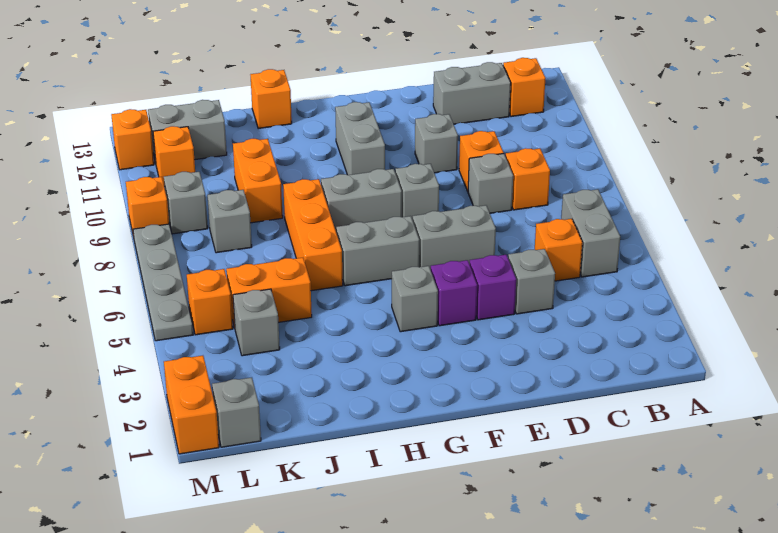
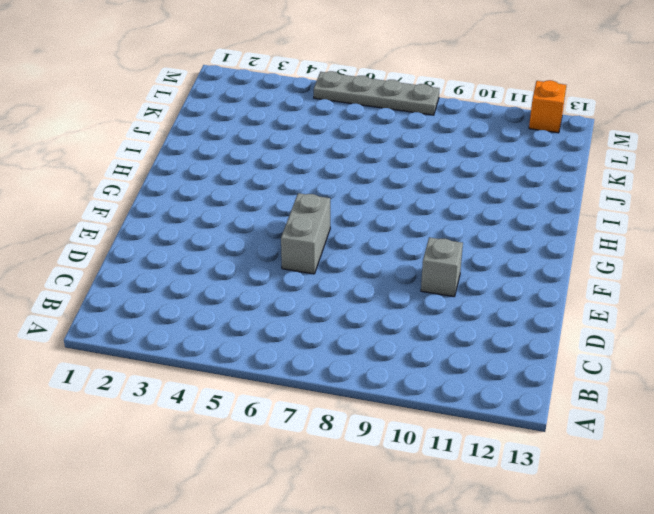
none -> grey 1x2 brick [561,189,620,277]
none -> orange 1x1 brick [503,58,545,117]
none -> orange 1x1 brick [535,219,582,281]
none -> orange 1x1 brick [506,148,550,210]

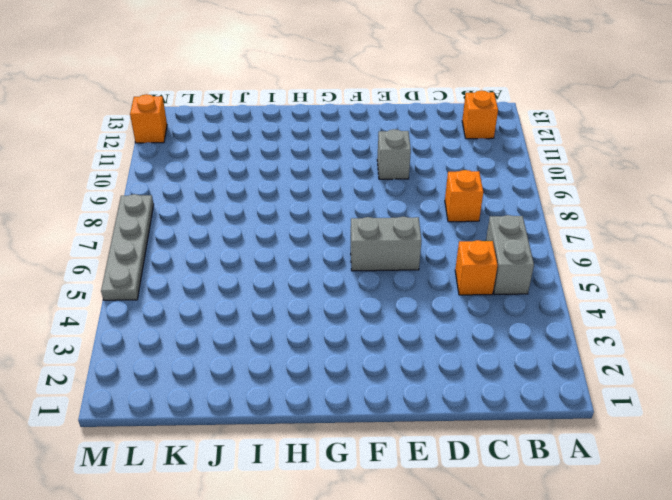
none -> grey 1x2 brick [433,62,511,124]
none -> grey 1x1 brick [508,249,555,314]
none -> grey 1x1 brick [468,153,513,213]
none -> orange 1x1 brick [459,131,504,191]

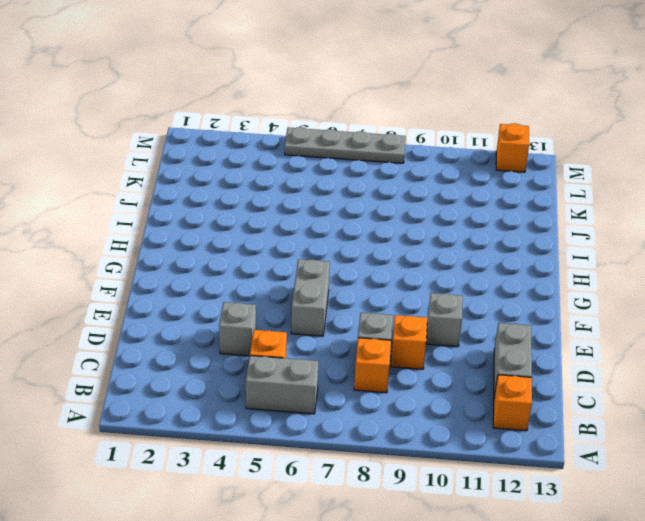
none -> purple 1x1 brick [470,255,516,320]
none -> purple 1x1 brick [431,260,477,326]
none -> grey 1x1 brick [395,164,439,220]
none -> grey 1x1 brick [392,266,438,332]

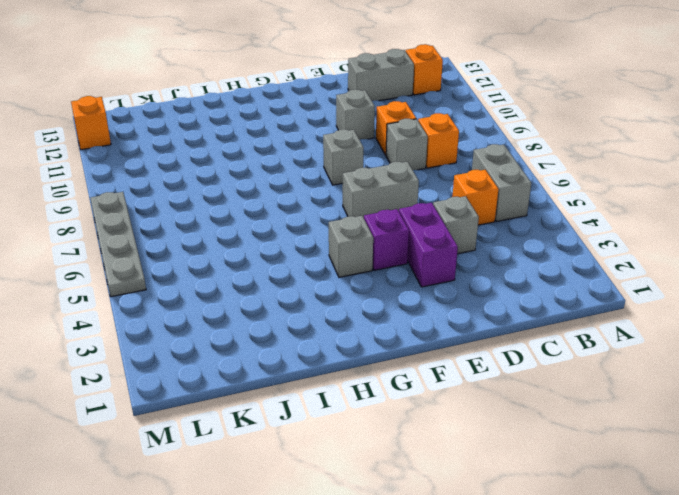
purple 1x2 brick [399,203,458,287] -> purple 1x1 brick [470,255,516,320]
none -> grey 1x2 brick [336,216,419,286]
none -> grey 1x2 brick [321,169,402,230]
none -> grey 1x2 brick [335,102,385,175]
none -> orange 1x3 brick [283,179,343,291]

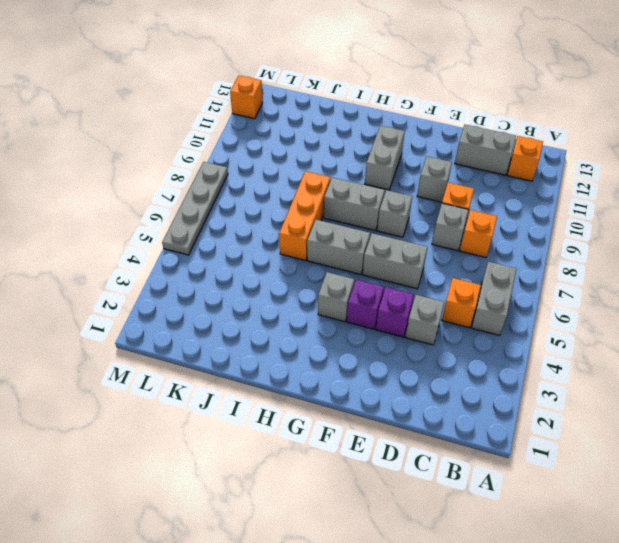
none -> orange 1x1 brick [251,69,292,129]
none -> orange 1x2 brick [226,258,312,327]
none -> orange 1x2 brick [233,139,283,223]
none -> grey 1x1 brick [233,289,280,356]

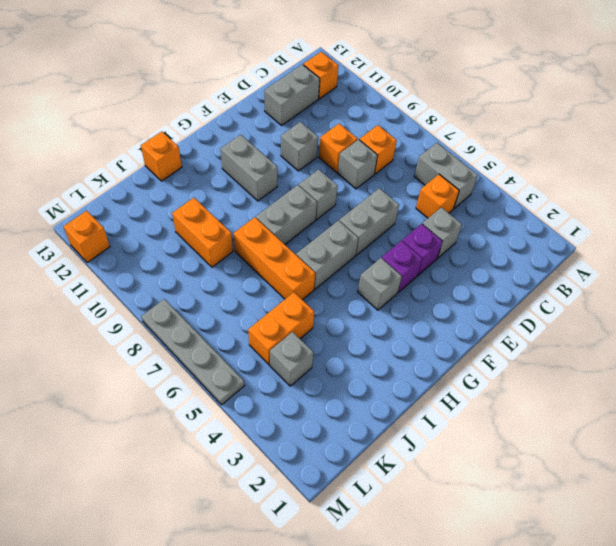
none -> grey 1x1 brick [208,190,252,253]
none -> grey 1x2 brick [148,100,227,163]
none -> grey 1x1 brick [212,378,261,447]
none -> orange 1x1 brick [187,269,233,335]

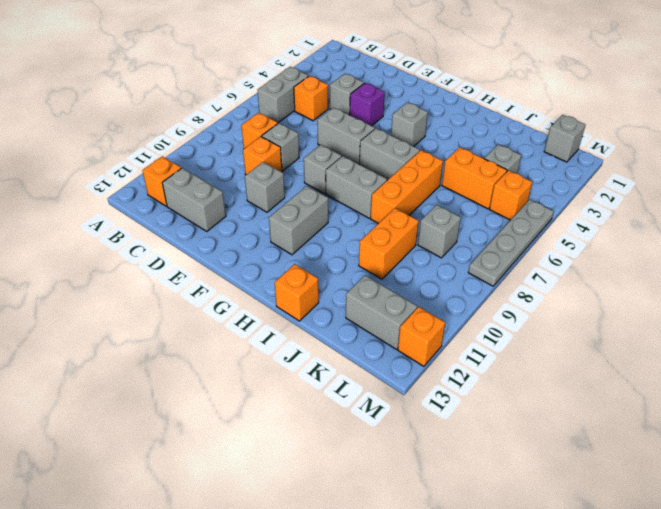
none -> purple 1x1 brick [431,260,477,326]
none -> grey 1x1 brick [164,172,208,234]
none -> orange 1x1 brick [153,126,195,187]
none -> orange 1x2 brick [164,356,219,454]

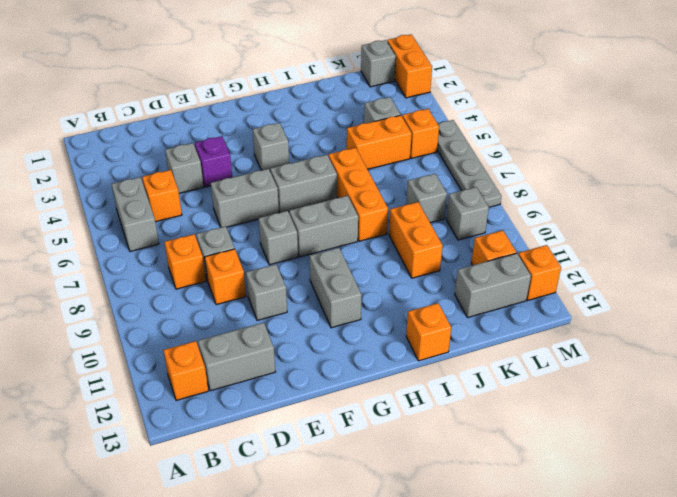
none -> purple 1x1 brick [431,260,477,326]
none -> orange 1x1 brick [126,177,169,237]

